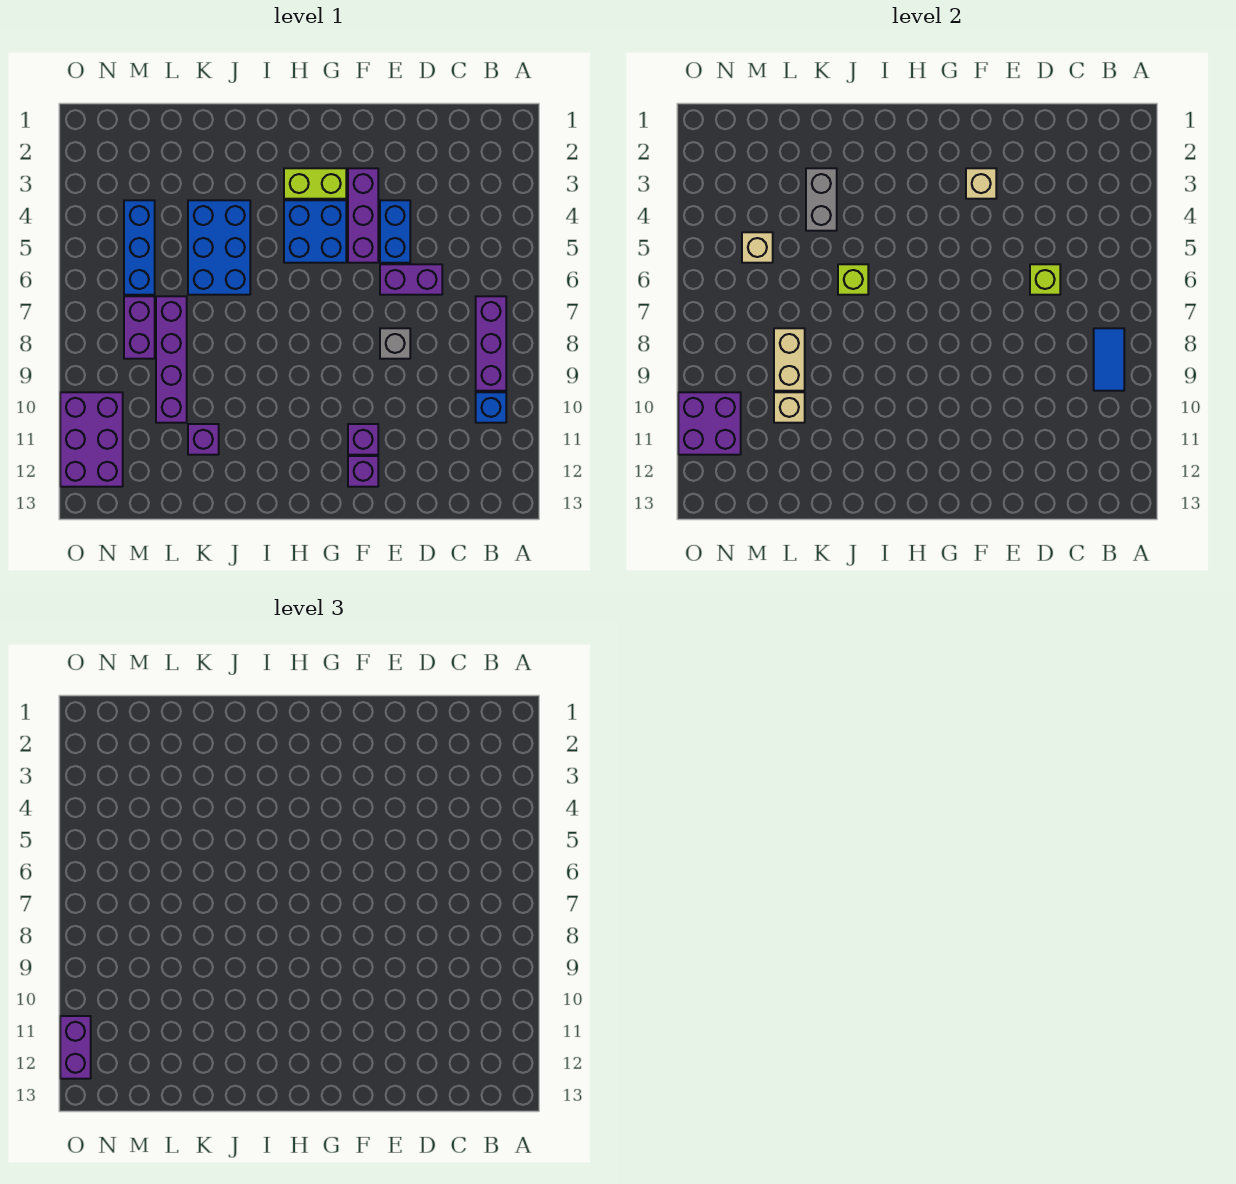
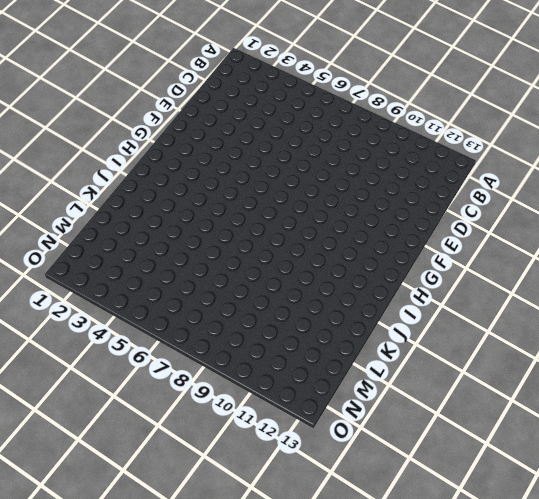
none -> purple 1x3 brick [476,296,506,391]
none -> blue 1x1 brick [476,392,506,423]
none -> purple 1x2 brick [380,264,442,295]

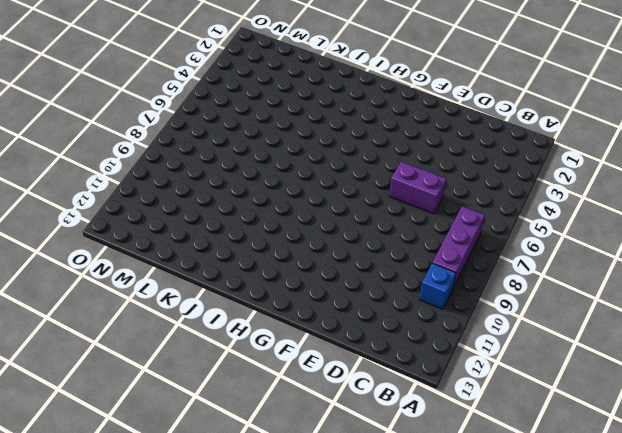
none -> blue 1x2 brick [380,200,410,263]
none -> grey 1x1 brick [380,328,410,359]
none -> purple 1x3 brick [348,168,378,263]

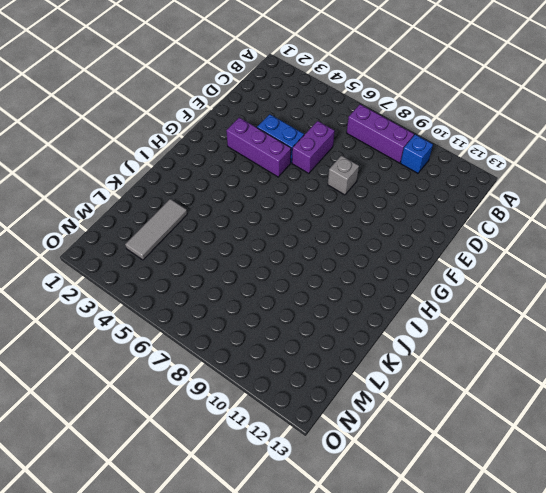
grey 1x3 tile [125,199,187,260] -> none
none -> purple 1x1 brick [348,424,378,455]
none -> purple 1x1 brick [348,456,378,487]
none -> lime 1x2 brick [284,168,346,199]

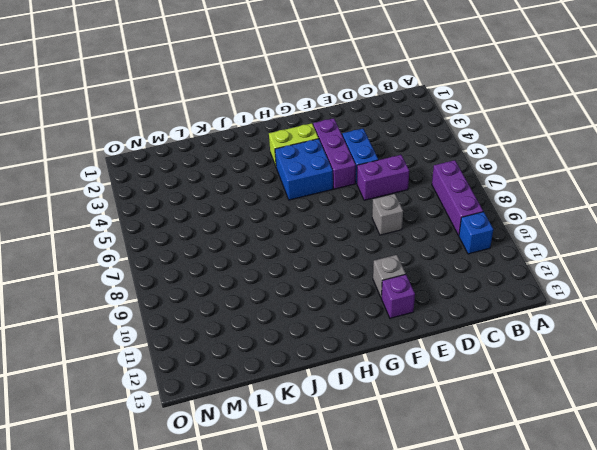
grey 1x1 brick [373,255,406,298] -> purple 1x1 brick [348,424,378,455]
none -> blue 2x3 brick [188,200,250,295]
none -> purple 1x1 brick [188,424,219,455]
none -> purple 1x4 brick [156,296,187,423]

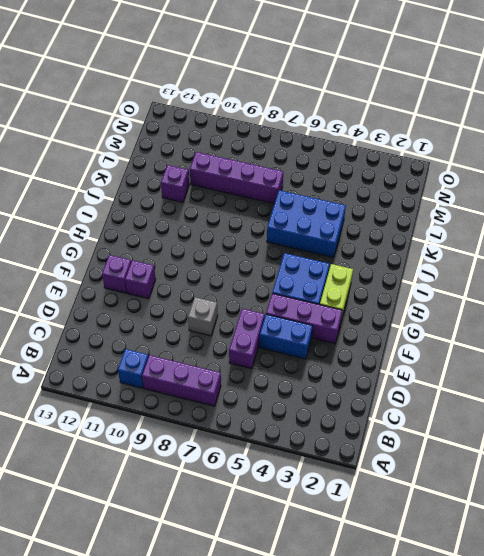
none -> blue 1x3 brick [124,200,155,295]
none -> purple 1x2 brick [124,296,155,359]
none -> purple 2x3 brick [60,392,123,487]

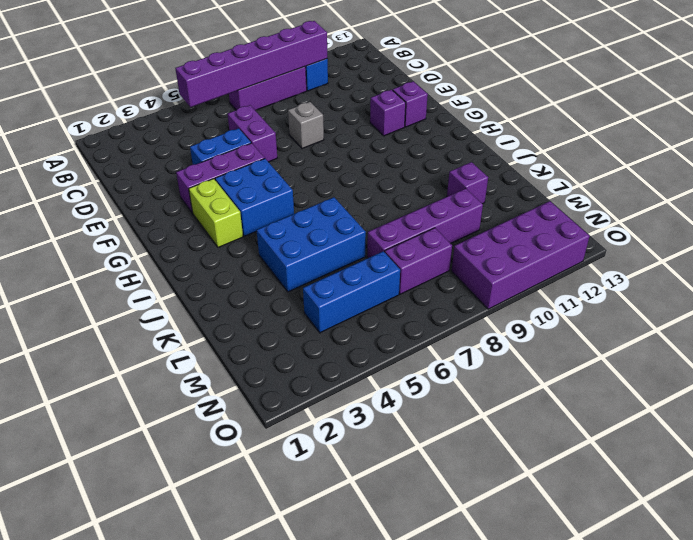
purple 1x6 brick [175,21,327,107] -> blue 1x2 tile [1094,328,1124,391]
purple 2x4 brick [452,201,590,309] -> purple 2x3 brick [60,392,123,487]
none -> lime 1x1 brick [1030,264,1060,295]
none -> tan 1x1 brick [966,168,996,199]
none -> lime 1x1 brick [838,264,868,295]

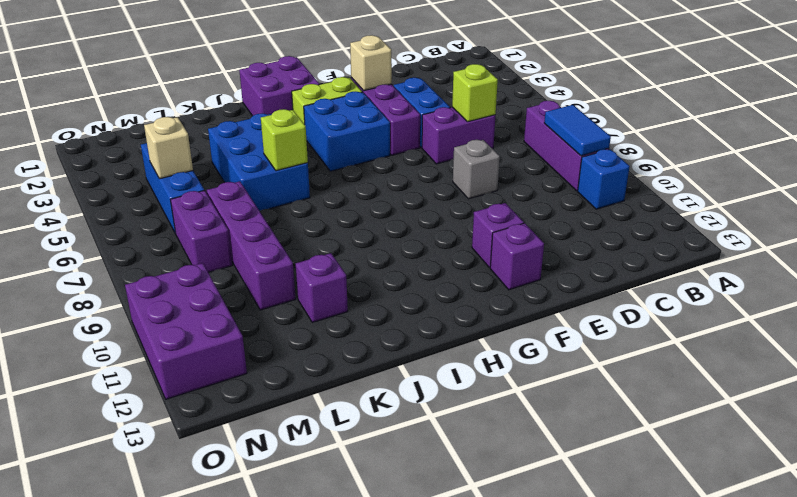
purple 2x2 brick [239,56,320,116] -> purple 2x2 brick moved to [678,392,741,455]
none -> grey 1x2 brick [806,168,837,231]
none -> tan 1x2 brick [774,328,805,391]
none -> tan 1x1 brick [774,392,805,423]

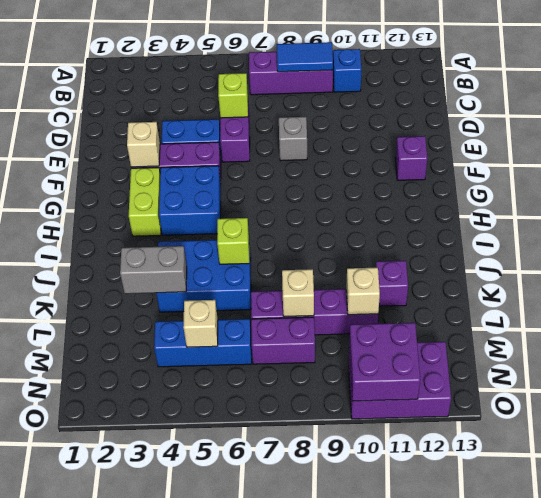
tan 1x1 brick [282,269,314,317] -> tan 1x2 brick [774,328,805,391]
none -> purple 1x1 brick [348,424,378,455]
none -> purple 1x2 brick [60,1016,91,1079]

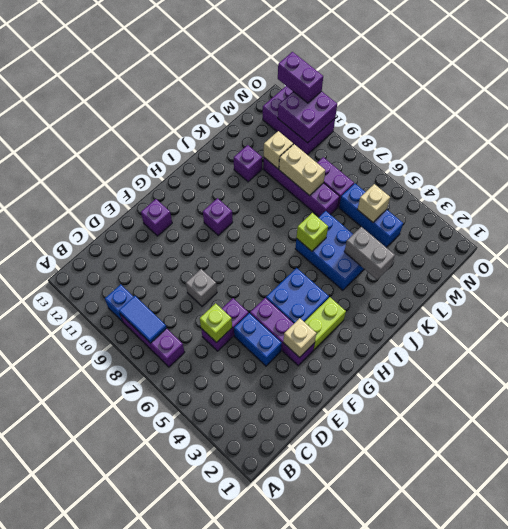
purple 1x1 brick [203,198,233,235] -> purple 1x1 brick moved to [348,424,378,455]

